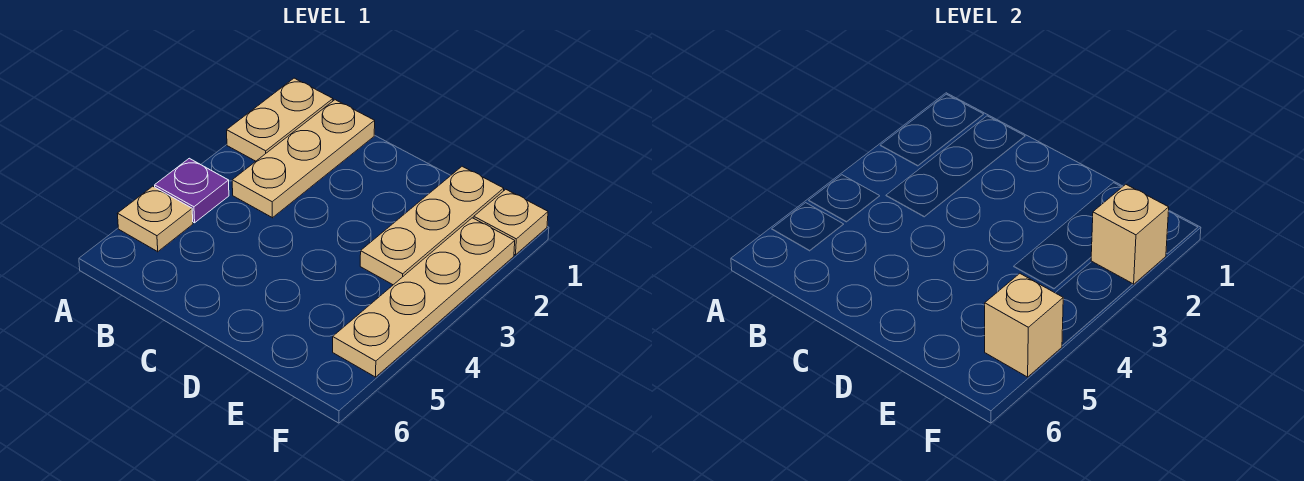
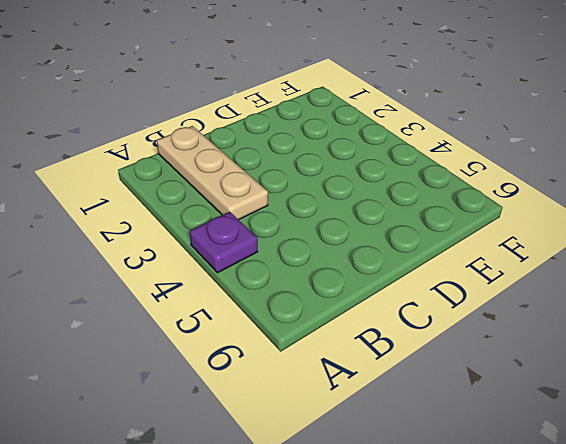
none -> tan 1x2 plate [227,78,333,161]
none -> tan 1x1 plate [117,186,193,252]

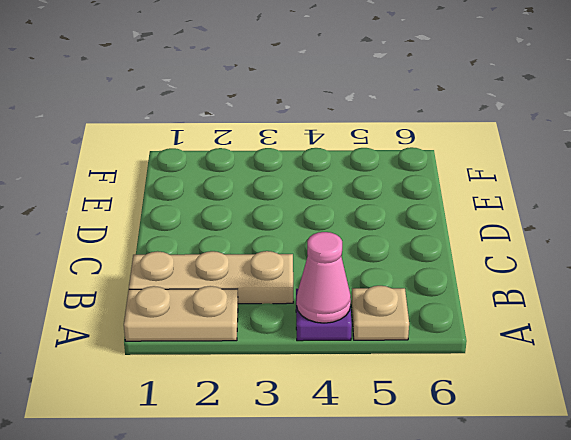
pink 1x1 cone [296,232,351,323] -> none
none -> tan 1x3 plate [360,166,504,285]
none -> tan 1x1 plate [474,189,548,255]

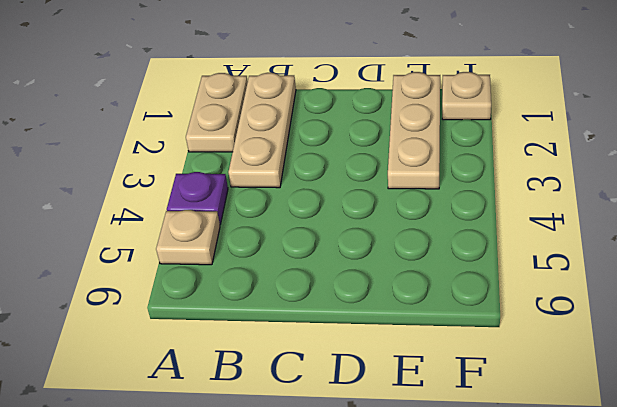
none -> tan 1x4 plate [333,218,515,377]
none -> tan 1x1 brick [1091,184,1169,284]

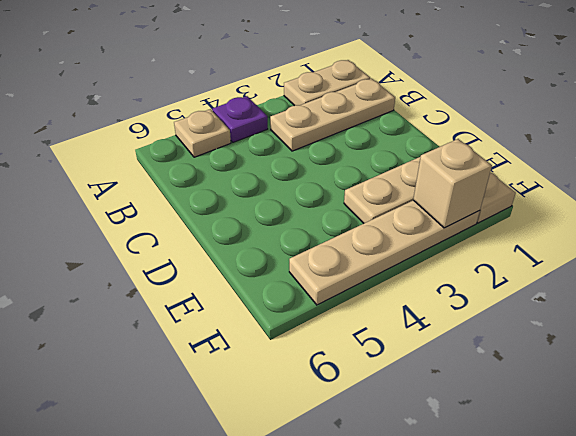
none -> tan 1x1 brick [985,274,1063,377]

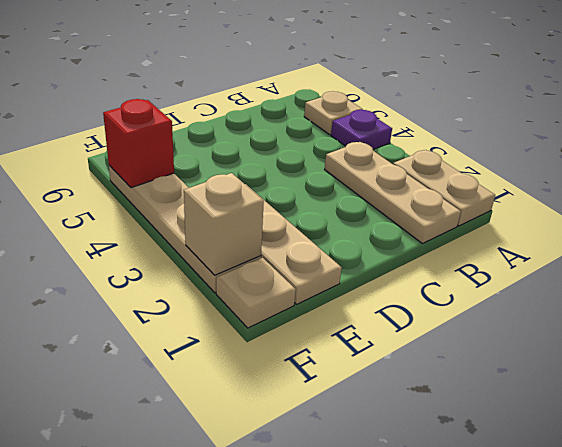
red 1x1 brick [103,99,174,188] -> tan 1x1 brick [985,274,1063,377]

